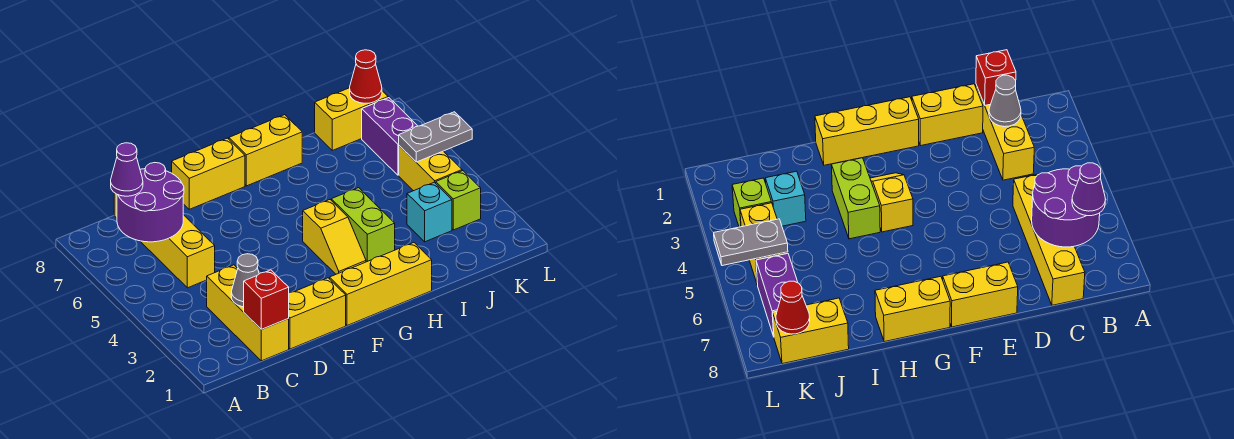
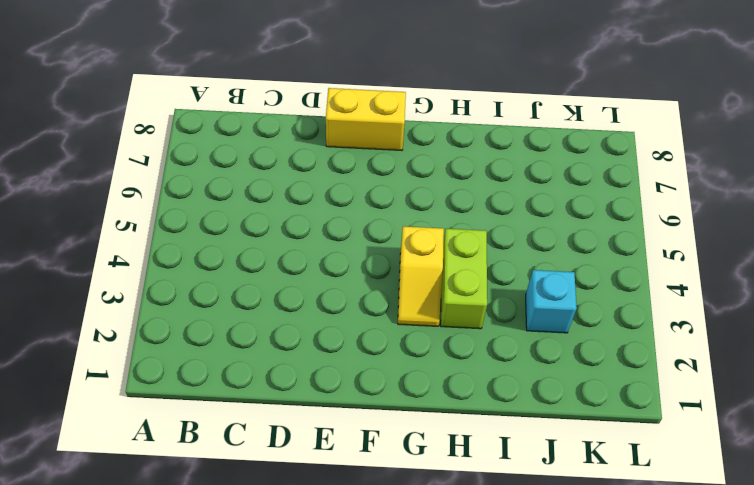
none -> yellow 1x3 brick [207,265,289,361]
none -> yellow 1x4 brick [114,193,215,288]
none -> yellow 1x2 brick [288,278,346,349]

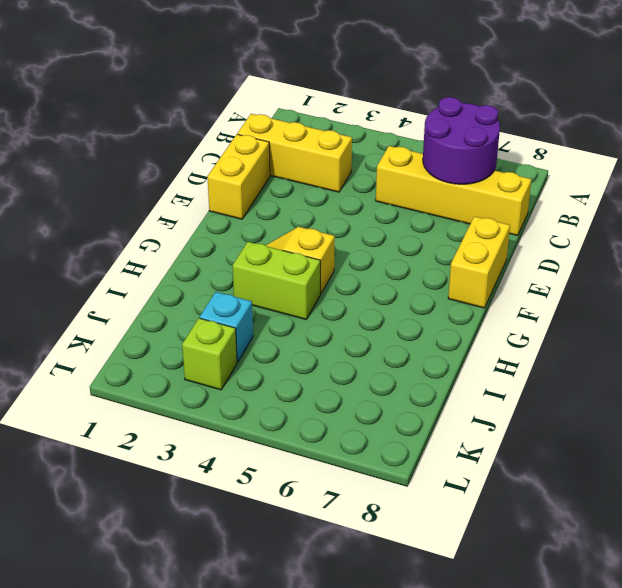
none -> yellow 1x3 brick [330,243,432,326]
none -> yellow 1x2 brick [229,115,302,186]
none -> yellow 1x2 brick [315,88,388,150]

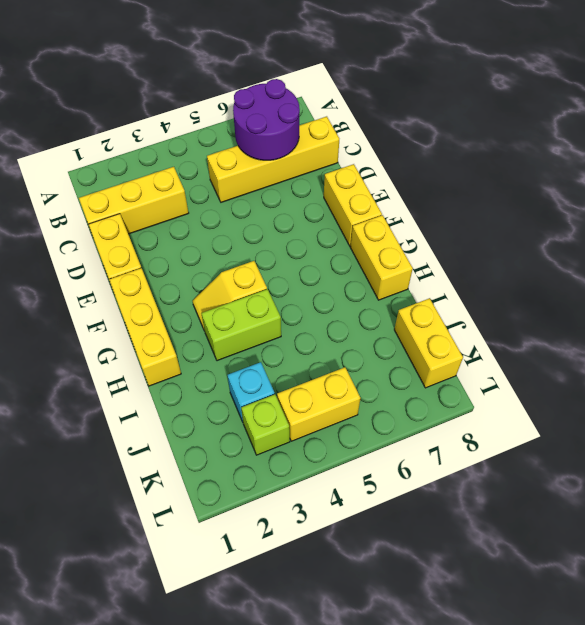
none -> purple 1x2 brick [362,98,417,175]
none -> red 1x1 brick [244,270,289,329]
none -> grey 1x1 cone [231,254,259,307]

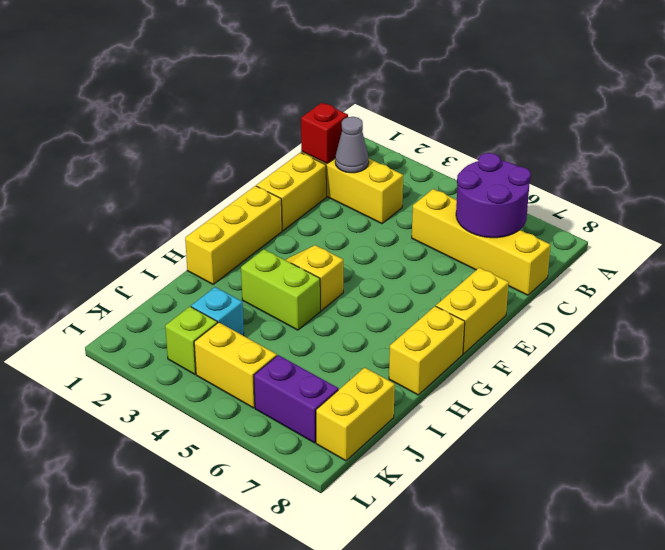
none -> grey 1x2 plate [399,112,472,162]
none -> red 1x1 cone [350,50,382,103]
none -> purple 1x1 cone [111,143,143,196]

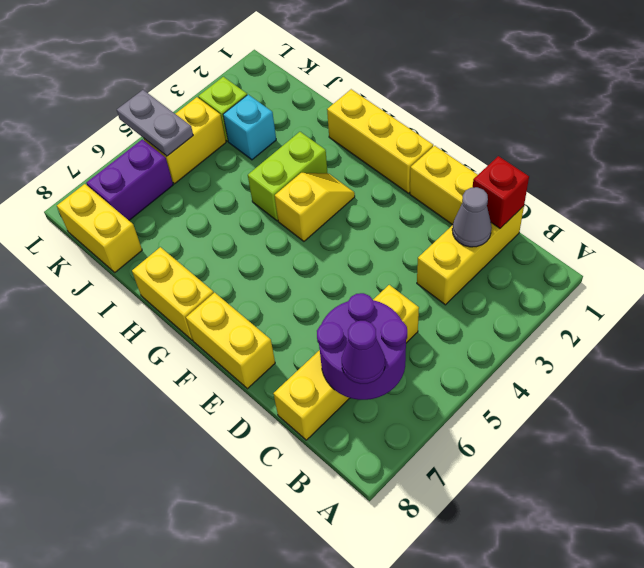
none -> red 1x1 cone [350,50,382,103]

